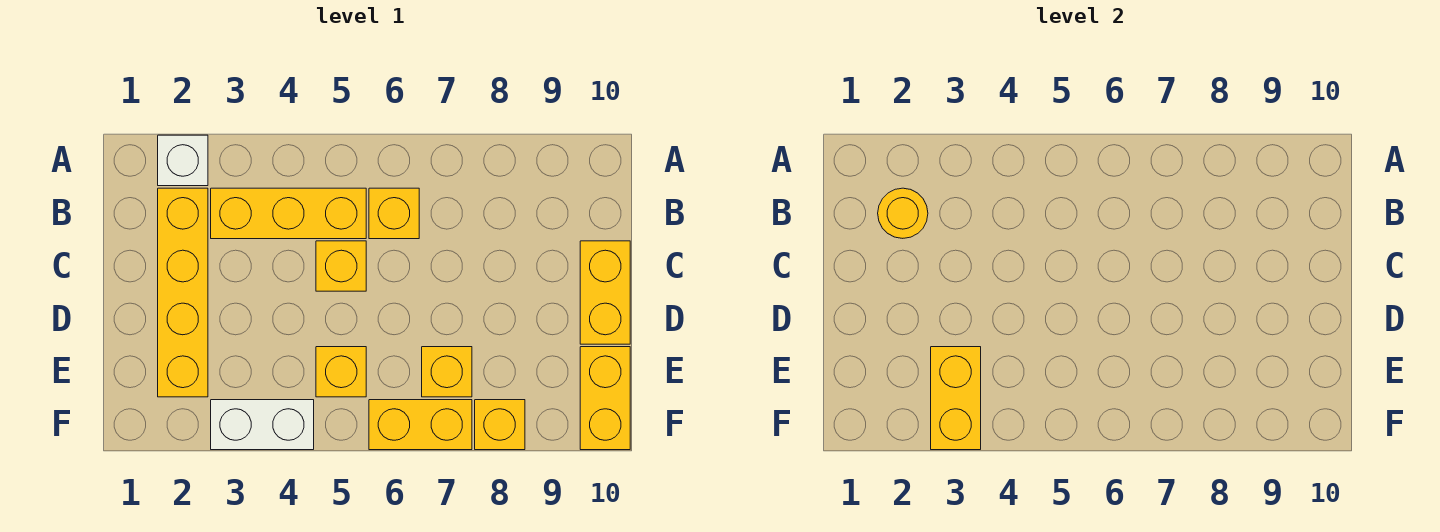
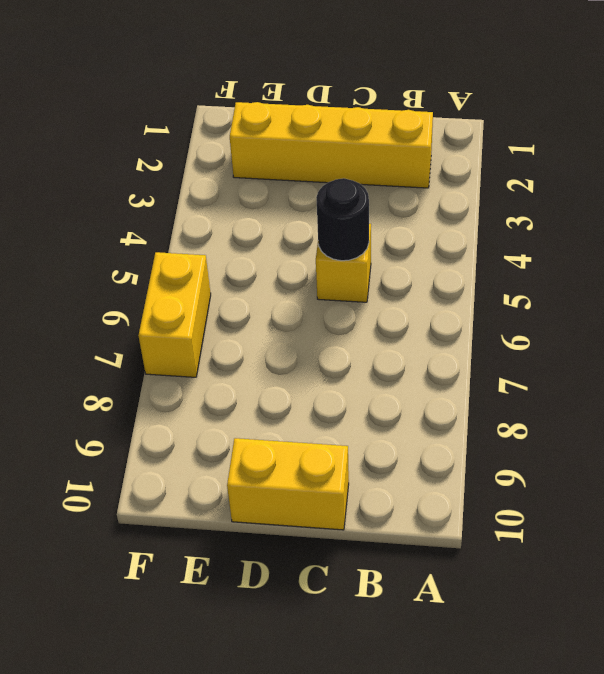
black 1x1 round brick [316,178,369,261] -> none
none -> white 1x1 brick [158,135,208,186]
none -> yellow 1x3 brick [211,188,366,239]
none -> yellow 1x1 brick [369,188,419,239]

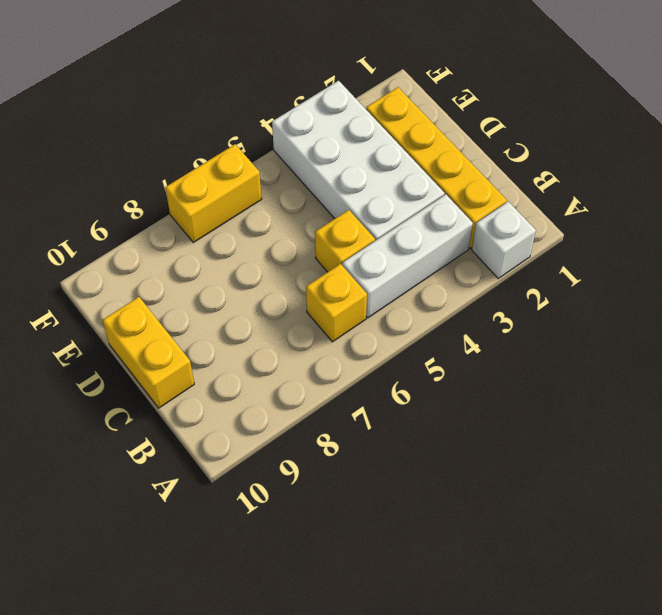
white 1x3 brick [342,194,473,318] -> yellow 1x3 brick [211,188,366,239]
white 2x4 brick [272,81,445,241] -> white 1x2 brick [211,400,314,450]
none -> yellow 1x1 brick [316,347,366,397]
none -> yellow 1x1 brick [422,347,472,397]
none -> yellow 1x2 brick [580,347,630,450]

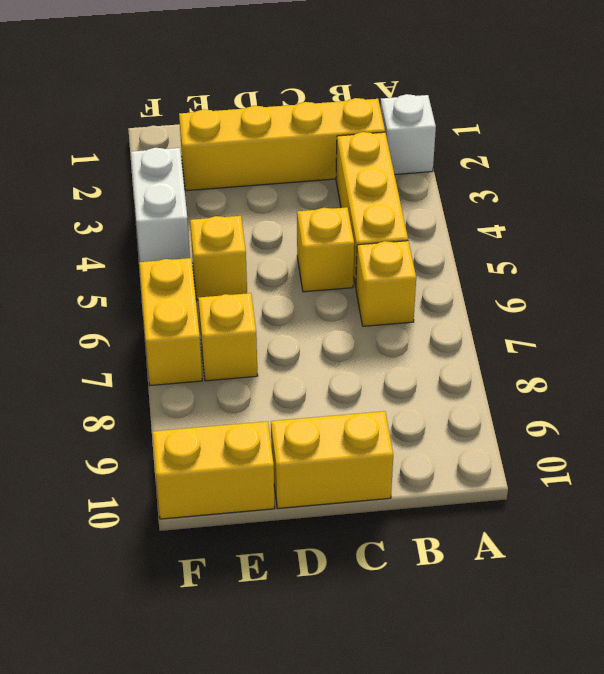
none -> yellow 1x1 brick [475,400,525,450]
none -> yellow 1x1 round brick [878,188,928,238]
none -> yellow 1x2 brick [931,347,981,450]

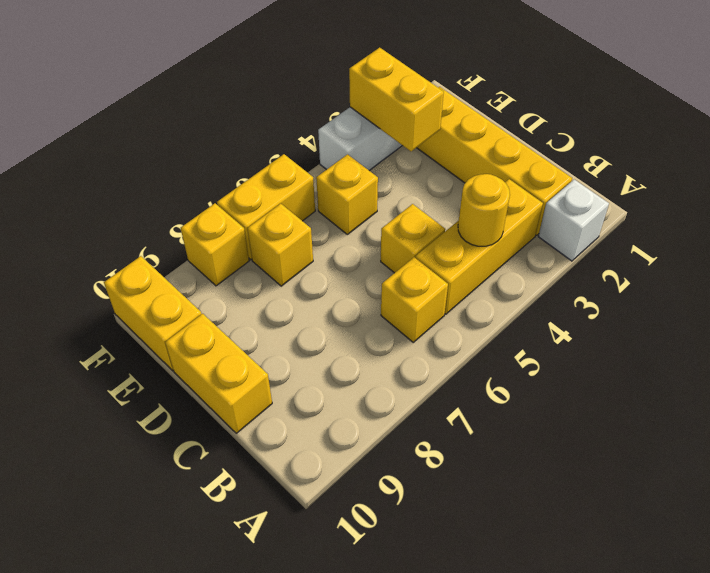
yellow 1x1 round brick [458,174,510,246] -> yellow 1x1 round brick moved to [878,188,928,238]

